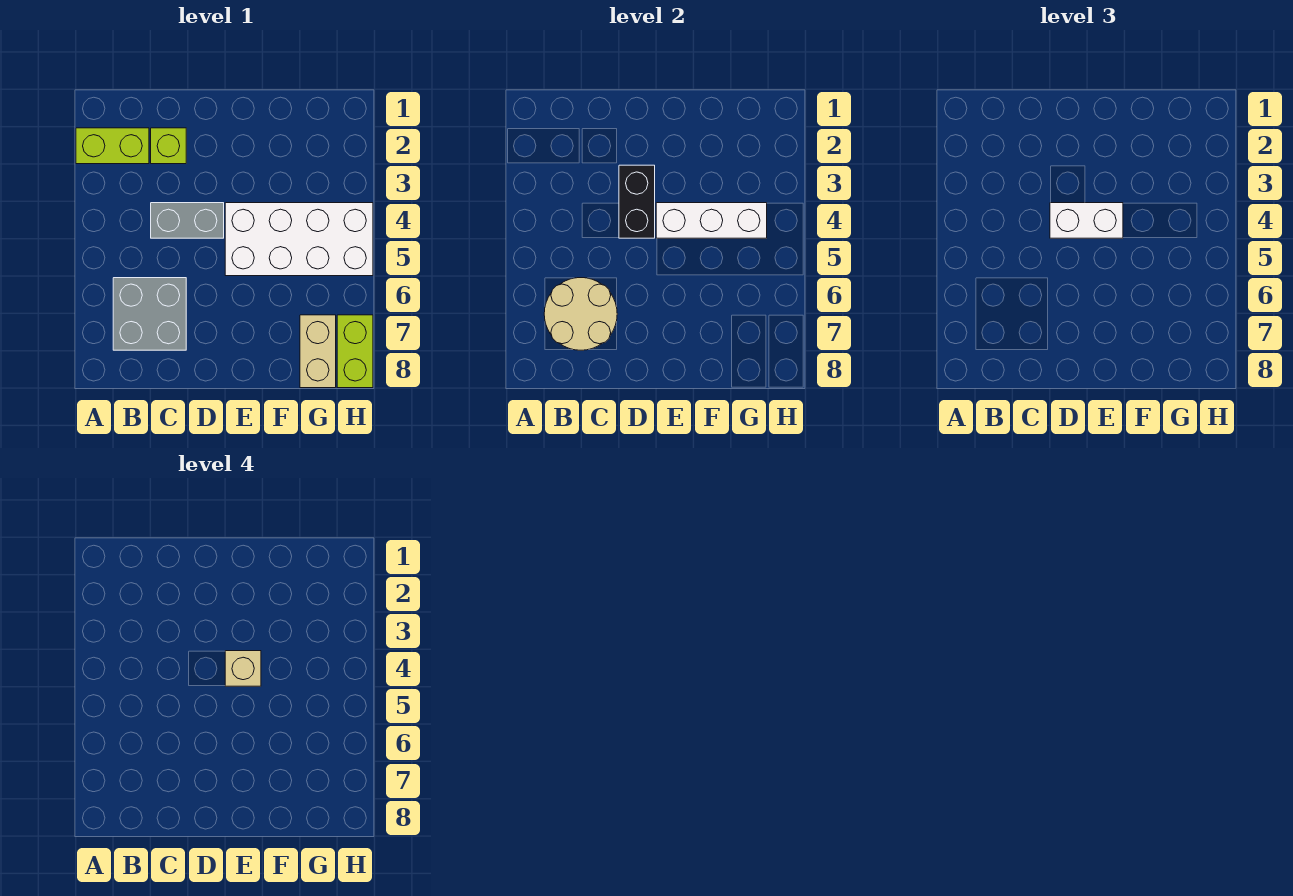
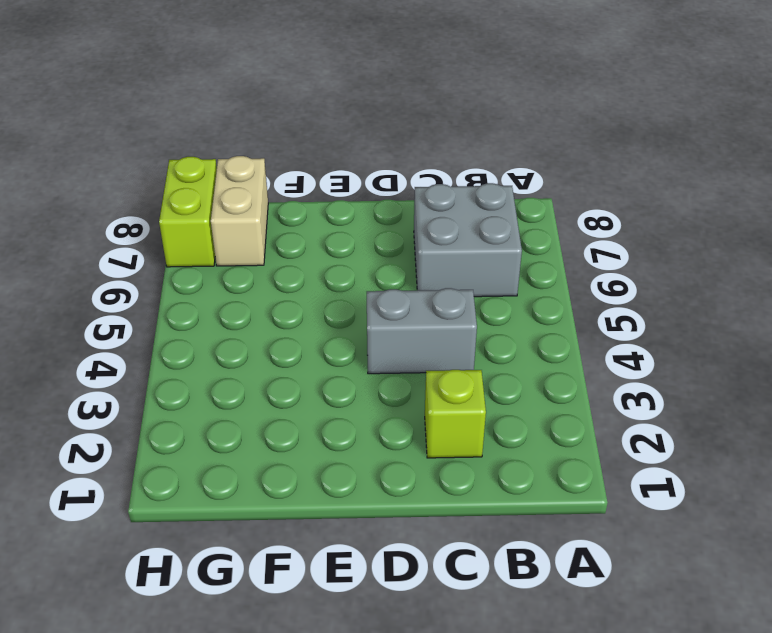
none -> lime 1x2 brick [76,128,149,164]
none -> white 2x4 brick [225,203,373,276]
none -> tan 2x2 round brick [544,278,617,350]

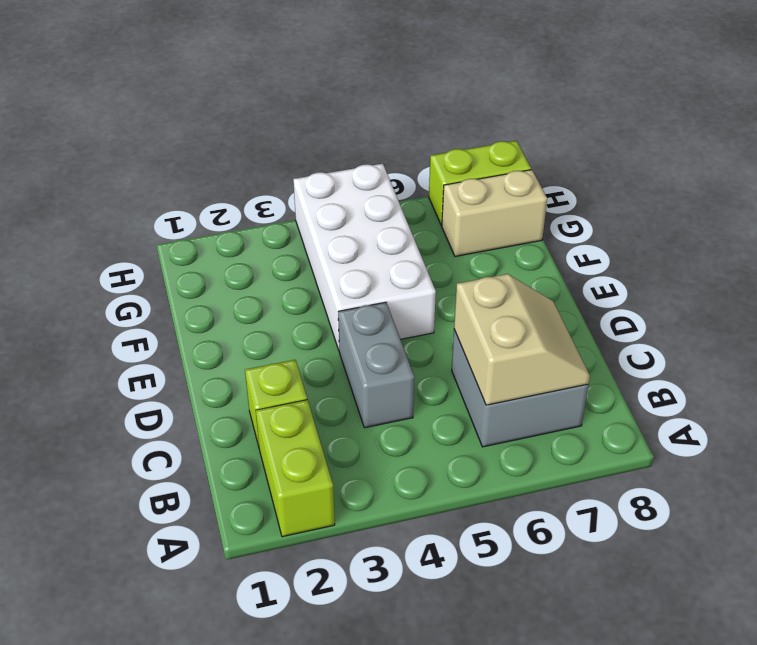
tan 2x2 slope [454,274,590,405] -> tan 2x2 round brick [544,278,617,350]
none -> black 1x2 brick [619,165,655,238]
none -> white 1x3 brick [656,203,767,238]
none -> white 1x2 brick [1050,203,1123,238]

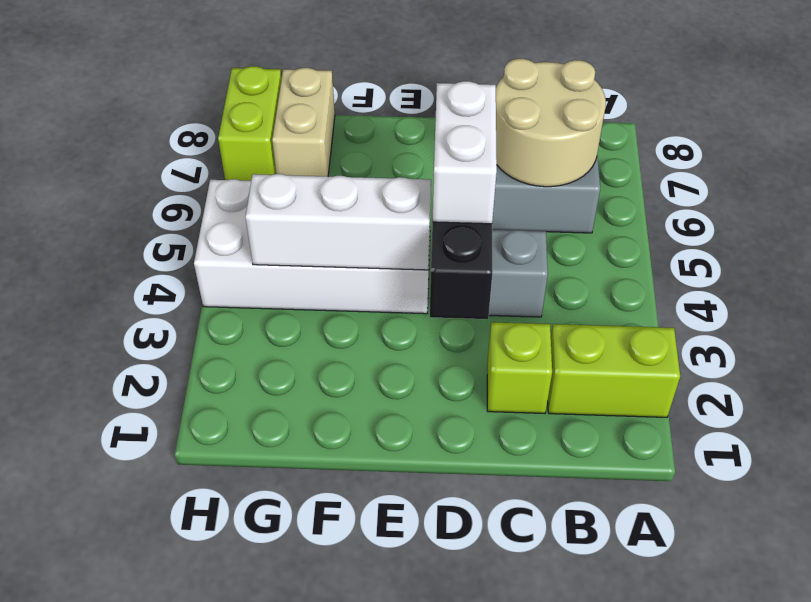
white 1x2 brick [432,81,497,224] -> white 1x2 brick turned to [1050,203,1123,238]
none -> tan 1x1 brick [225,651,261,686]

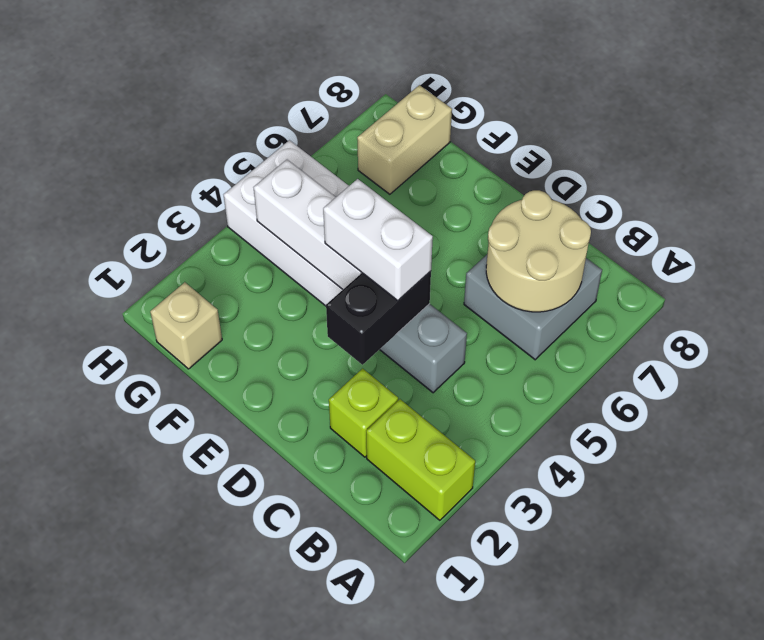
tan 1x1 brick [150,282,222,369] -> tan 1x1 brick moved to [225,651,261,686]
none -> lime 1x2 brick [337,315,373,388]

